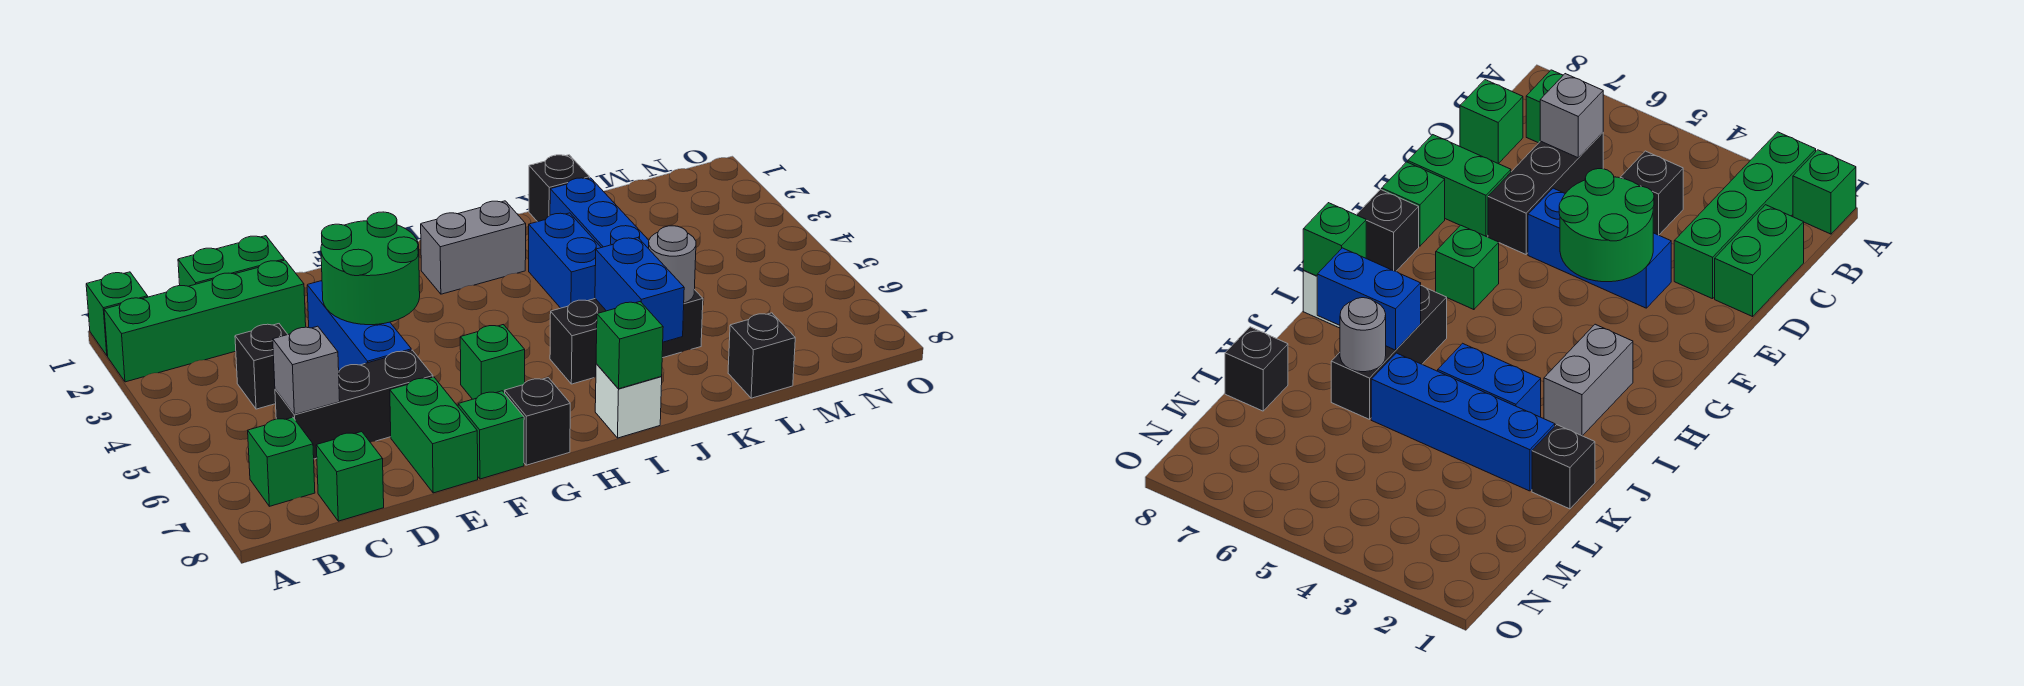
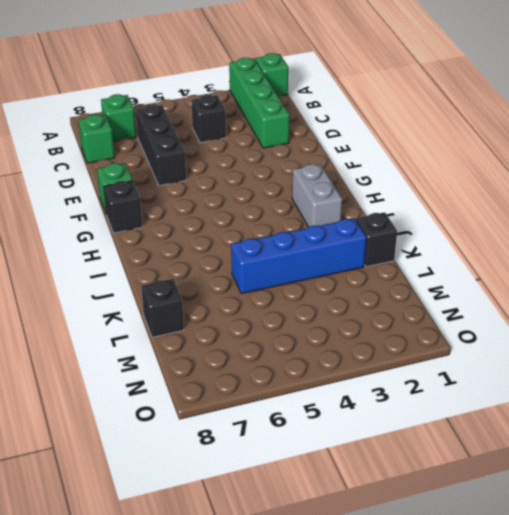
none -> green 1x2 brick [178,236,284,286]
none -> blue 1x3 brick [307,281,411,371]
none -> green 1x2 brick [390,377,478,493]

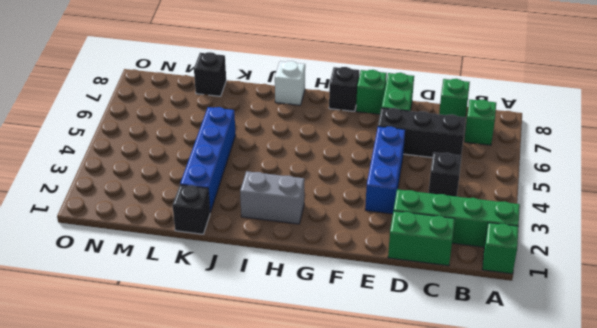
none -> green 1x1 brick [460,325,525,399]
none -> black 1x3 brick [550,289,703,384]
none -> blue 1x2 brick [529,213,601,308]

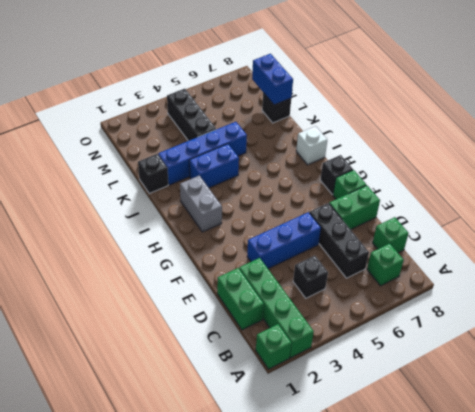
black 1x3 brick [167,89,216,141] -> black 1x3 brick moved to [550,289,703,384]
blue 1x2 brick [252,54,293,105] -> blue 1x2 brick turned to [595,238,684,342]
none -> green 1x1 brick [460,325,525,399]
none -> grey 1x1 brick [273,326,340,415]
none -> green 2x2 round brick [321,212,420,325]

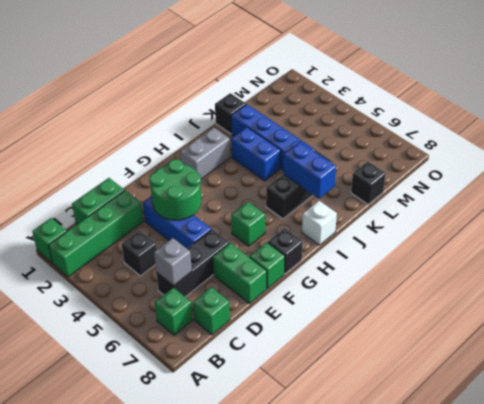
none -> green 1x1 brick [596,302,663,389]
none -> grey 1x1 round brick [649,226,696,303]

